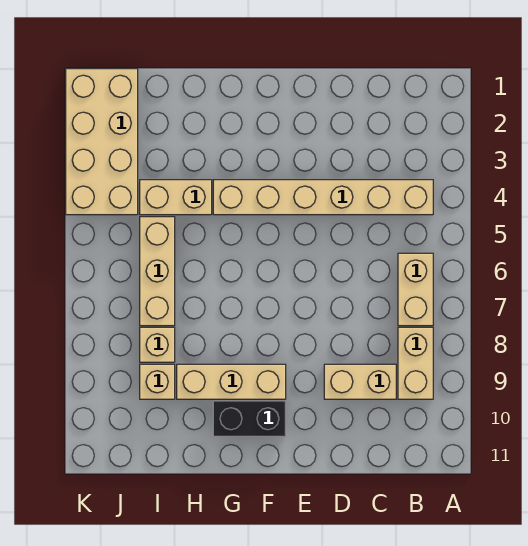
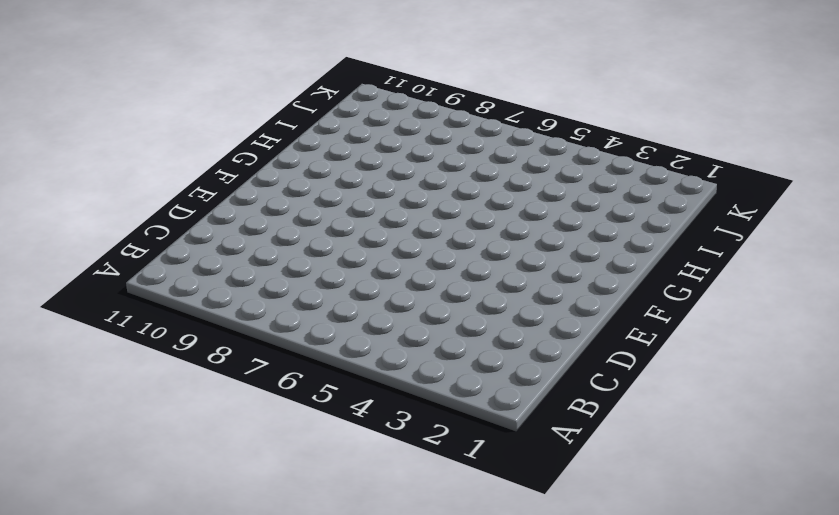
none -> tan 1x6 brick [213,180,433,215]
none -> tan 1x2 brick [398,253,433,326]

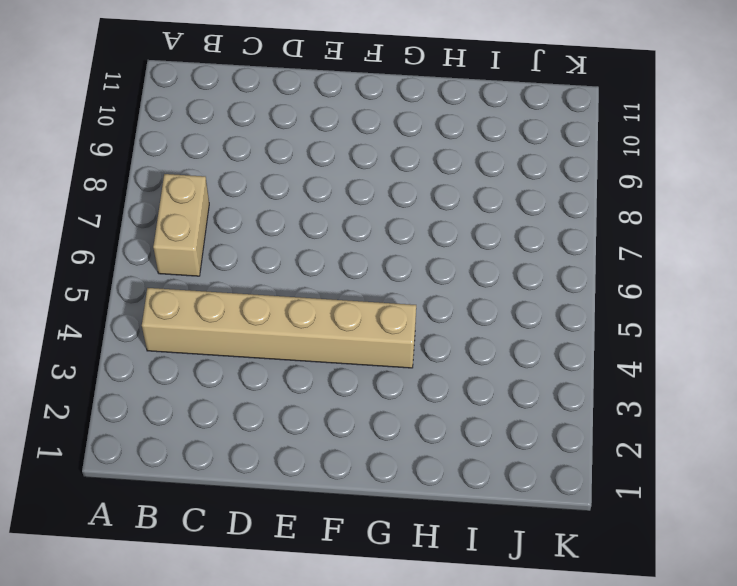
none -> tan 1x2 brick [398,327,433,399]
none -> tan 1x2 brick [324,364,396,399]

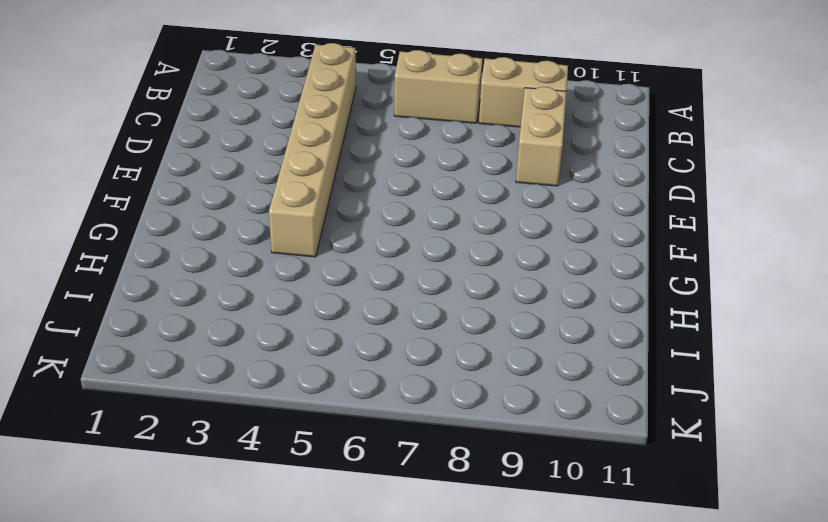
none -> tan 1x3 brick [177,364,286,399]
none -> black 1x2 brick [213,401,286,436]

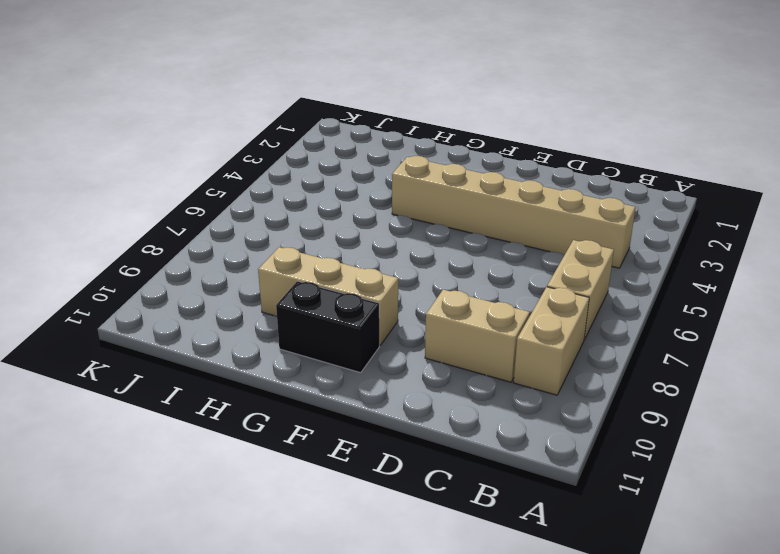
none -> tan 1x2 brick [140,180,212,215]
none -> tan 1x3 brick [140,217,175,326]

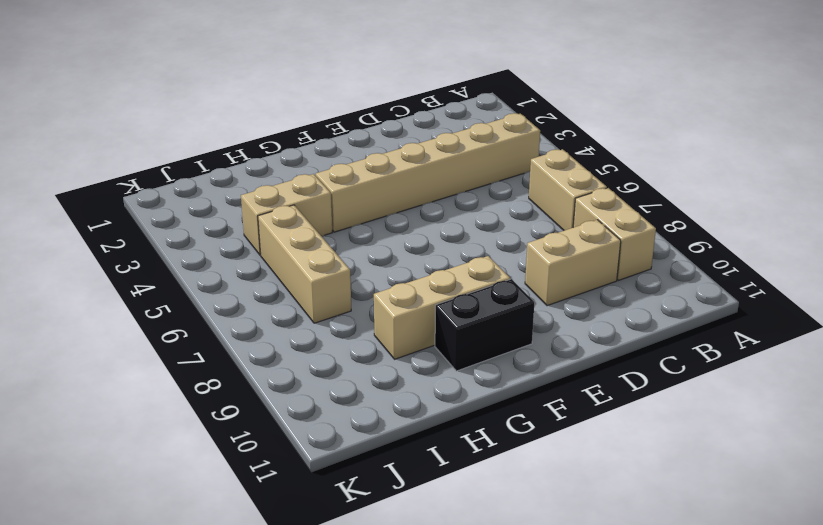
none -> tan 1x1 brick [140,327,175,362]
none -> tan 1x1 brick [140,364,175,399]

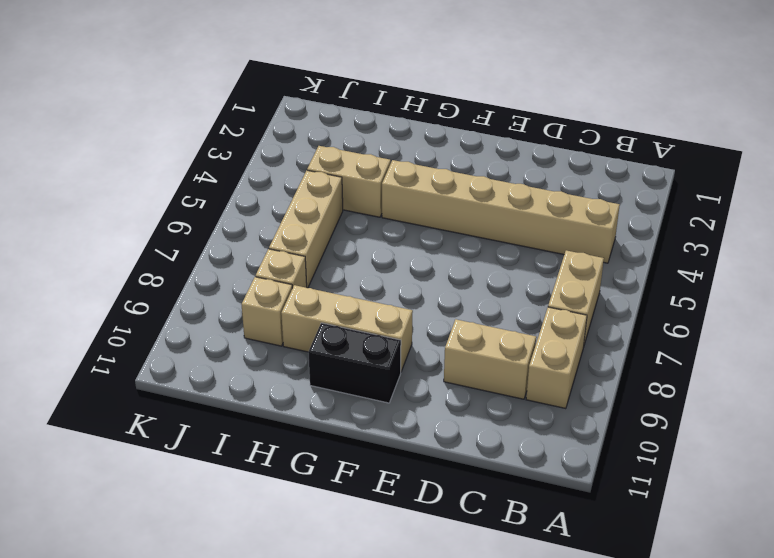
none -> tan 2x4 brick [66,69,138,215]

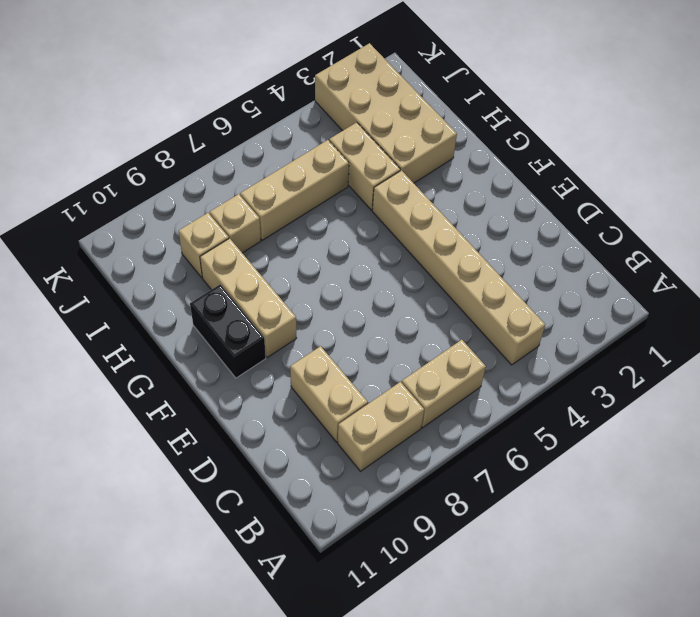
tan 2x4 brick [315,43,457,183] -> tan 2x4 brick turned to [66,69,138,215]

